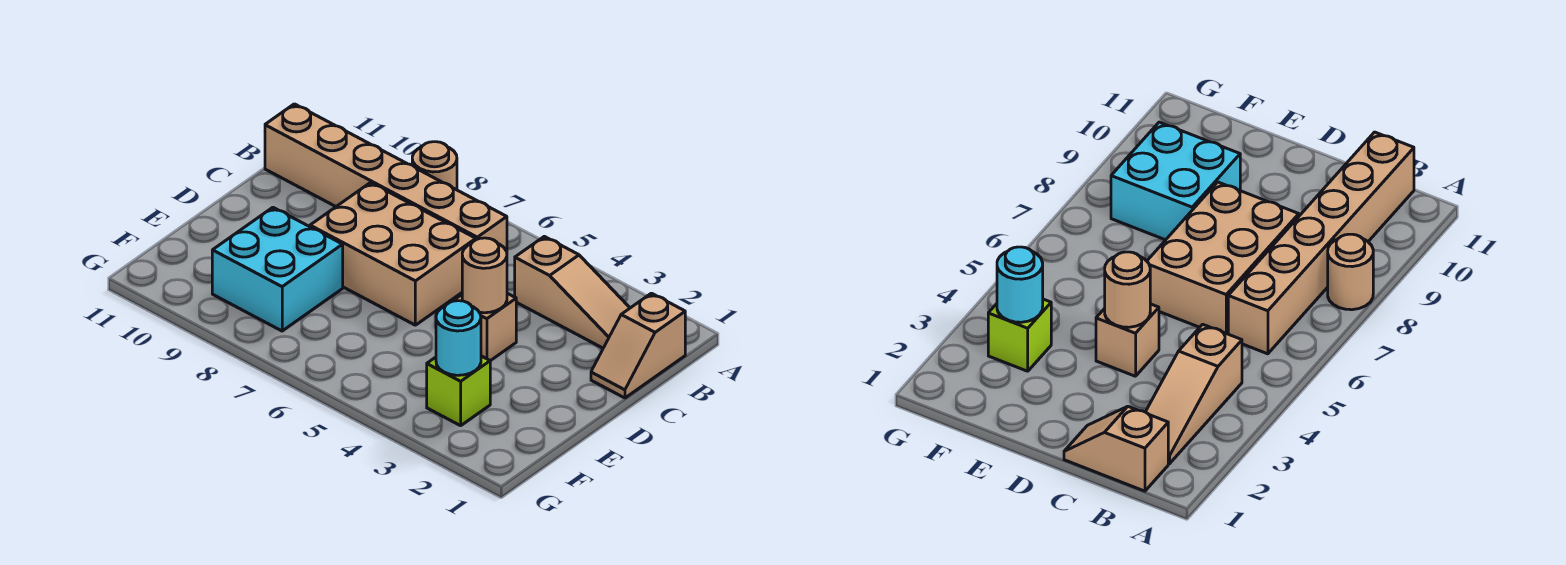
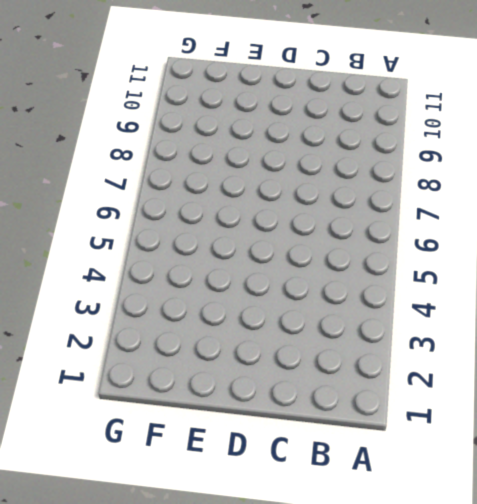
none -> tan 1x1 round brick [412,142,457,190]
none -> tan 1x2 slope [591,293,685,398]

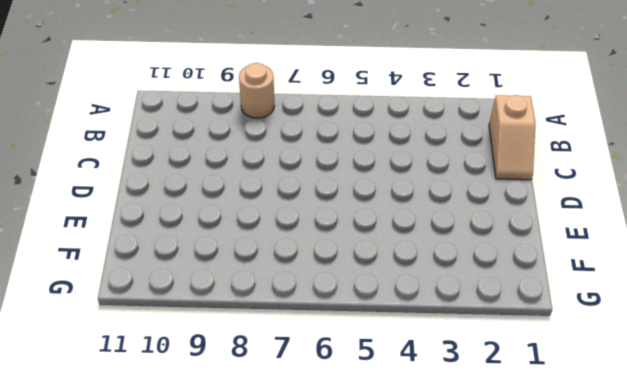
none -> tan 1x3 slope [515,236,630,348]
none -> tan 1x6 brick [265,104,507,251]

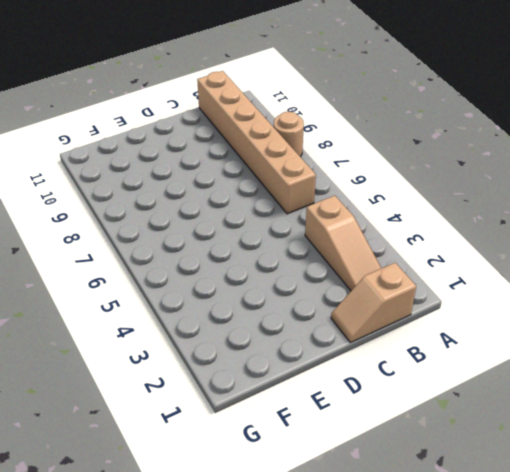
none -> tan 2x3 brick [310,183,476,325]
none -> tan 1x1 brick [453,293,516,361]

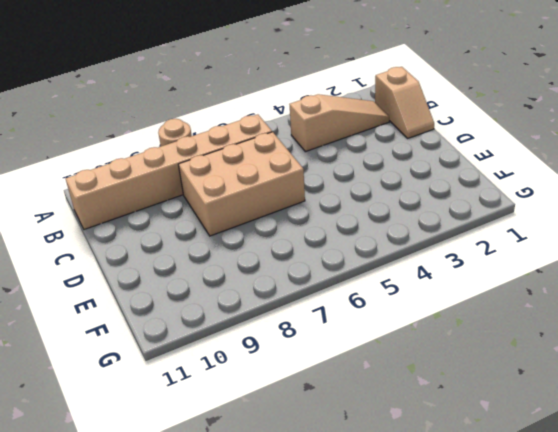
none -> tan 1x1 brick [453,293,516,361]
none -> cyan 2x2 brick [212,207,343,331]

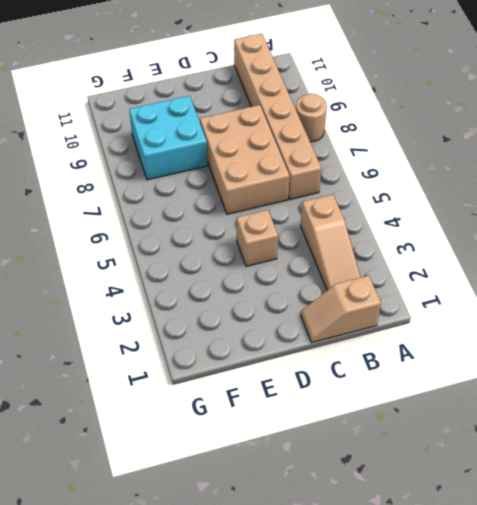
none -> lime 1x1 brick [427,356,490,426]
none -> tan 1x1 round brick [462,238,507,313]

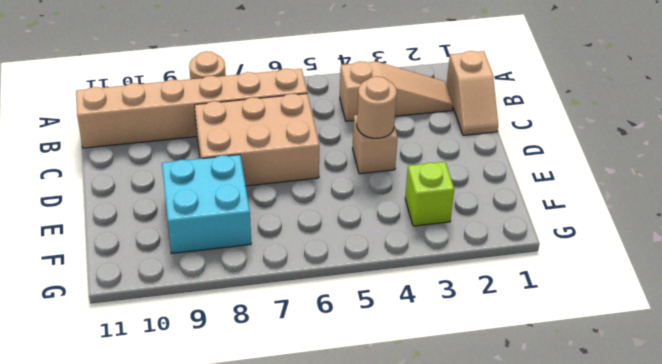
none -> cyan 1x1 round brick [436,301,481,375]

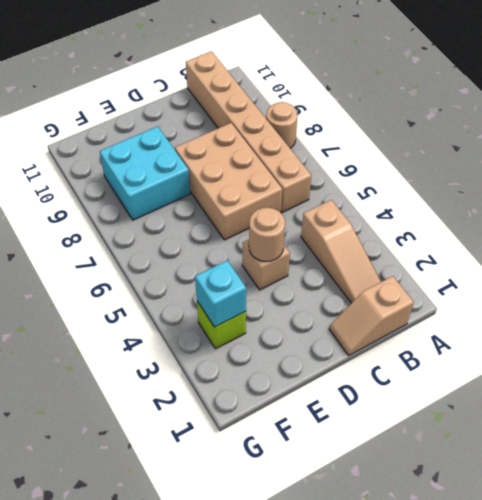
cyan 1x1 brick [195,261,246,327] -> cyan 1x1 round brick [436,301,481,375]

